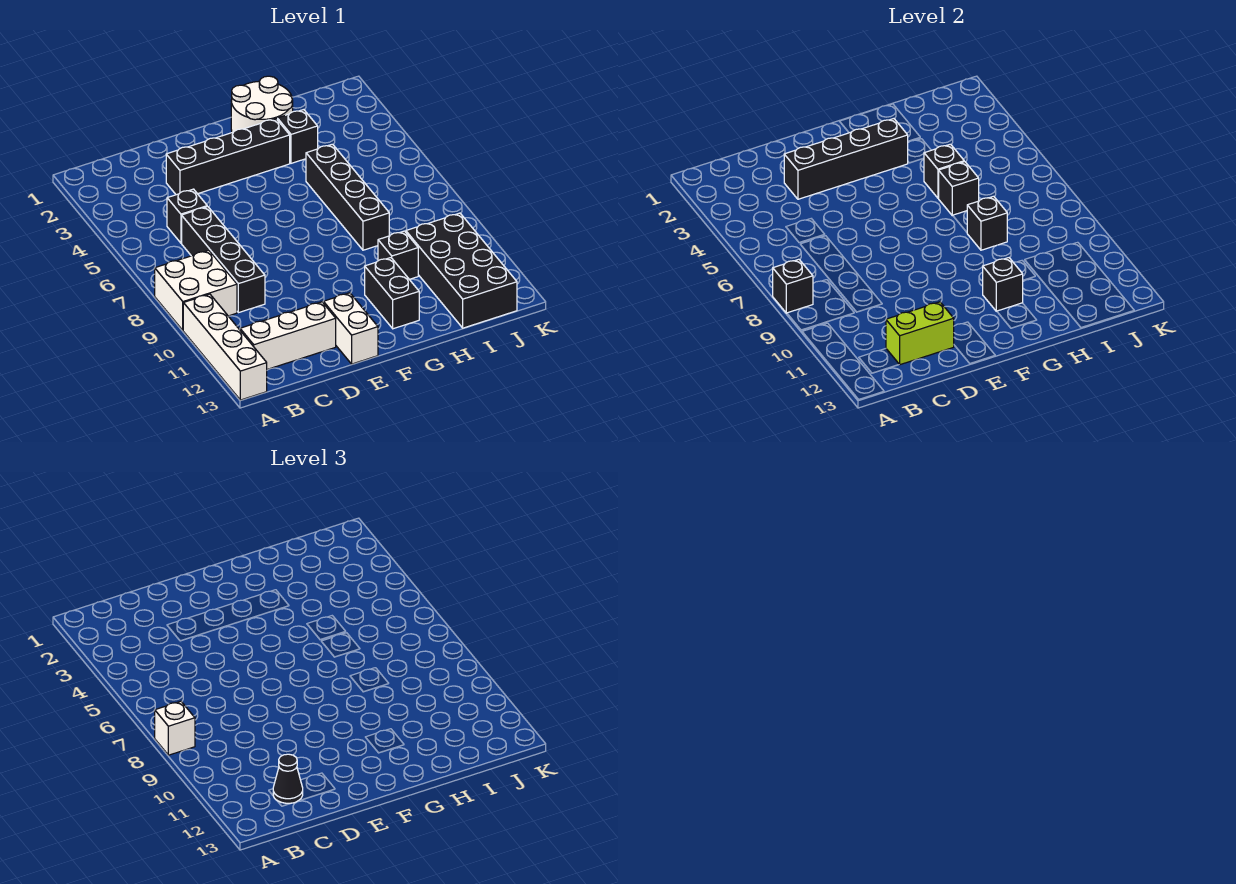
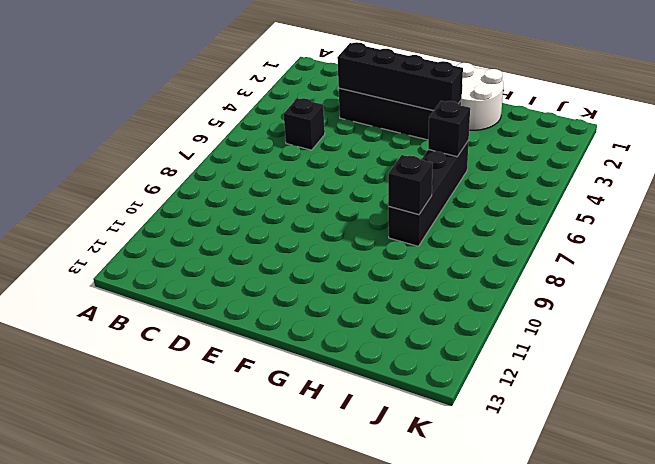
none -> white 2x2 brick [155,250,237,330]
none -> white 1x4 brick [183,294,267,400]
none -> white 1x3 brick [240,302,336,369]

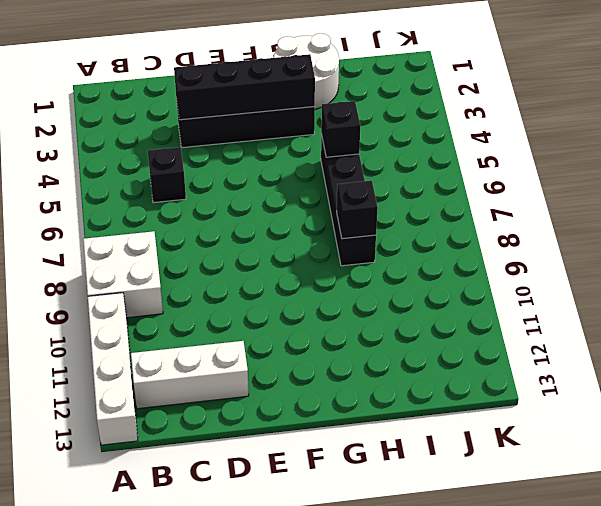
none -> black 1x4 brick [182,207,265,313]
none -> white 1x2 brick [323,293,378,364]
none -> black 1x2 brick [365,258,419,329]

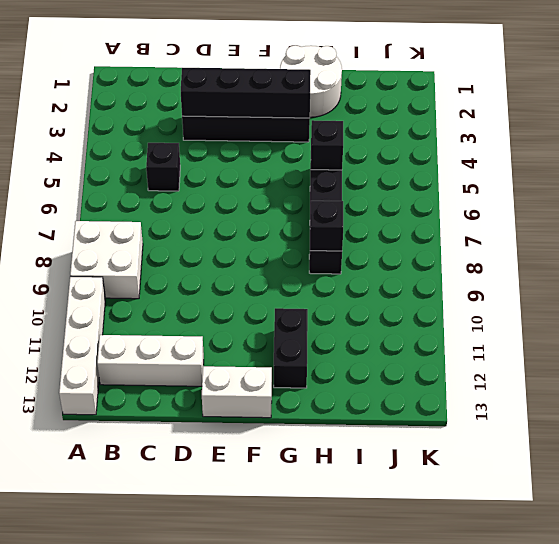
white 1x2 brick [202,366,272,418] -> white 1x2 brick turned to [323,293,378,364]
none -> black 1x4 brick [182,207,265,313]
none -> black 1x1 brick [277,110,318,163]
none -> black 1x1 brick [378,231,418,279]

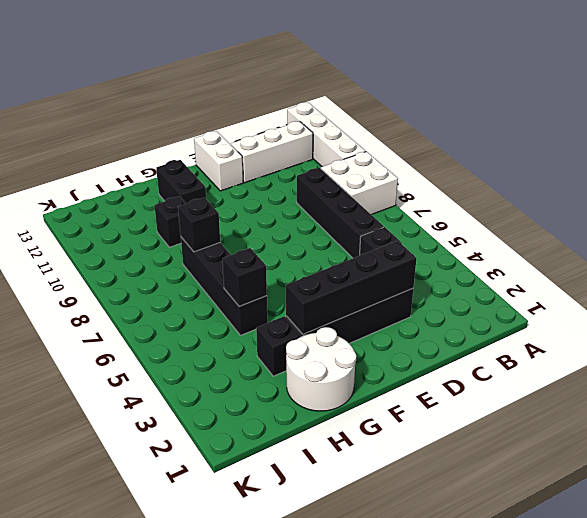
none -> black 2x4 brick [406,213,517,328]
none -> black 1x1 brick [773,259,813,313]
none -> lime 1x2 brick [886,302,954,365]

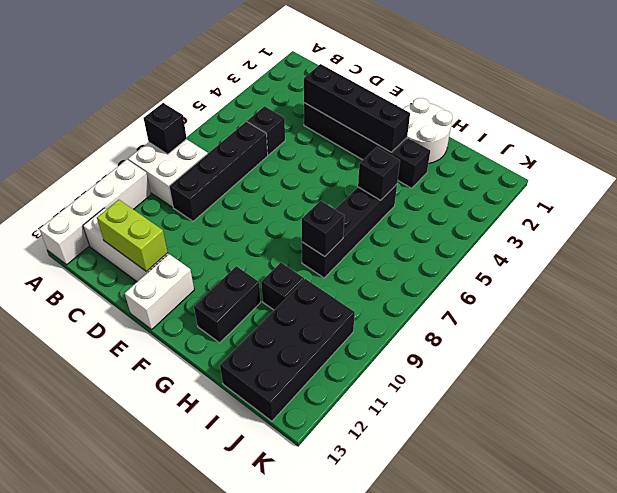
none -> black 1x1 brick [983,258,1023,311]
none -> black 1x1 brick [939,162,979,216]
none -> white 1x1 brick [155,701,195,755]

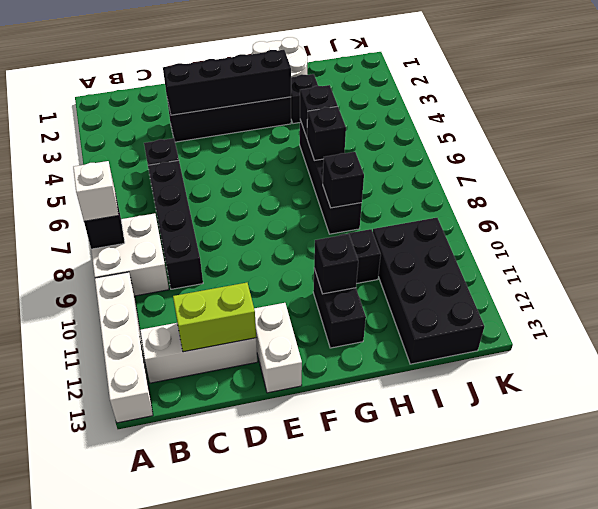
none -> black 1x1 cone [273,754,303,803]

